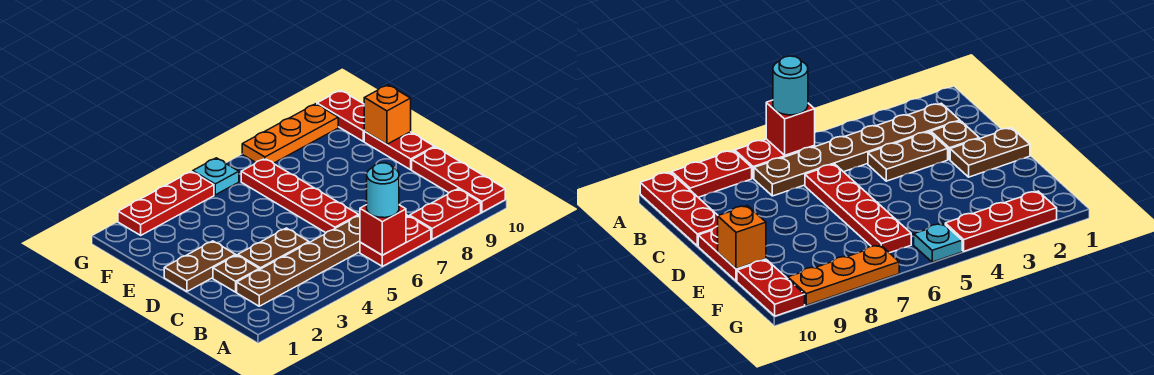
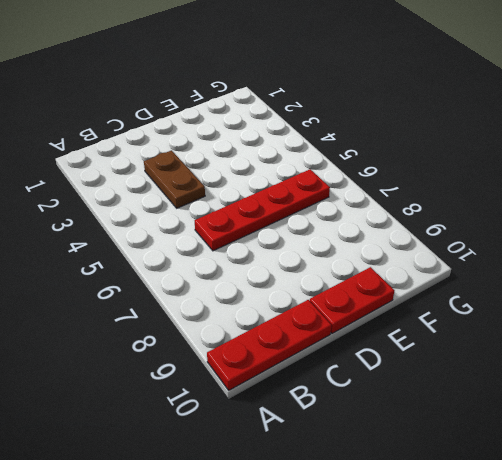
none -> red 1x2 plate [360,216,431,266]
none -> red 1x2 plate [410,189,481,239]
none -> brown 1x6 plate [237,215,407,306]

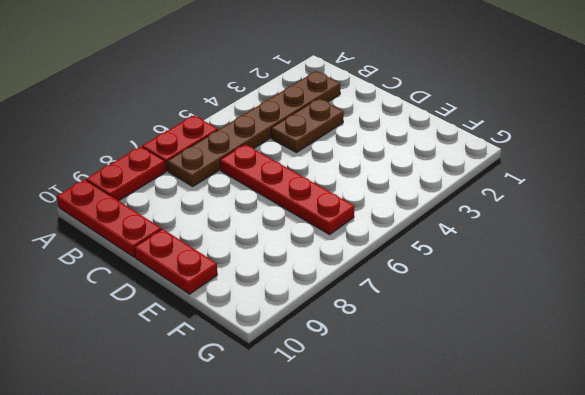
none -> brown 1x1 plate [213,255,259,292]
none -> brown 1x2 plate [164,241,236,291]
none -> red 1x2 plate [317,90,365,141]

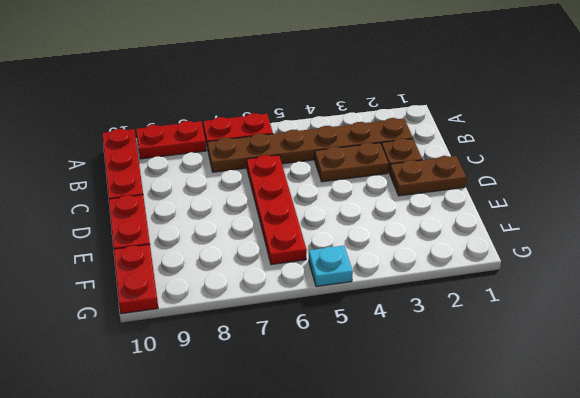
none -> red 1x3 plate [118,171,214,235]
none -> orange 1x3 plate [242,104,338,163]
none -> red 1x1 brick [360,205,406,255]

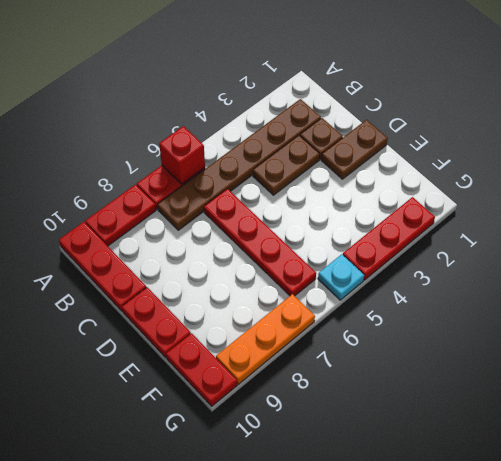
none -> orange 1x1 brick [364,85,411,144]
none -> cyan 1x1 round brick [367,163,399,218]

